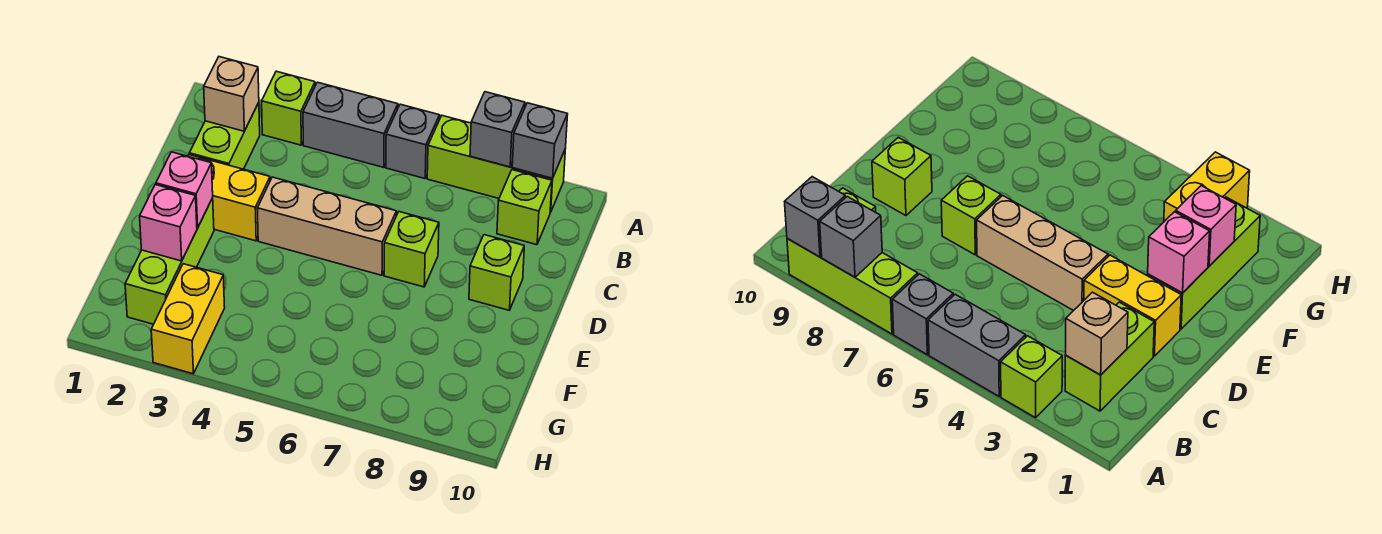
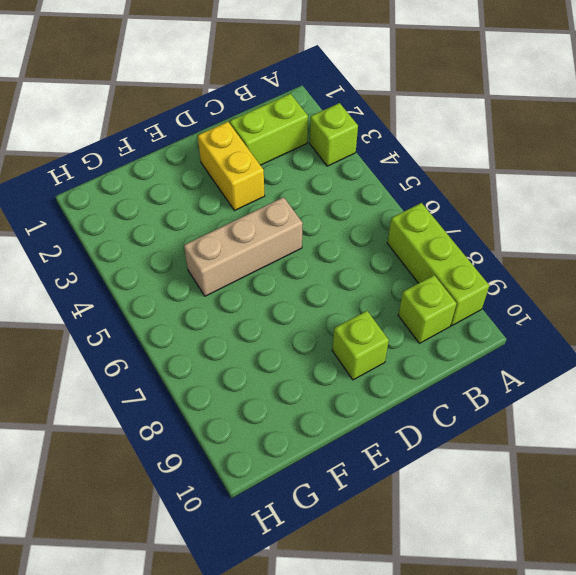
tan 1x3 brick [184,197,303,296] -> tan 1x3 brick turned to [257,177,396,275]
none -> grey 1x2 brick [303,82,398,167]
none -> grey 1x1 brick [386,104,440,178]
none -> lime 1x1 brick [384,212,439,287]

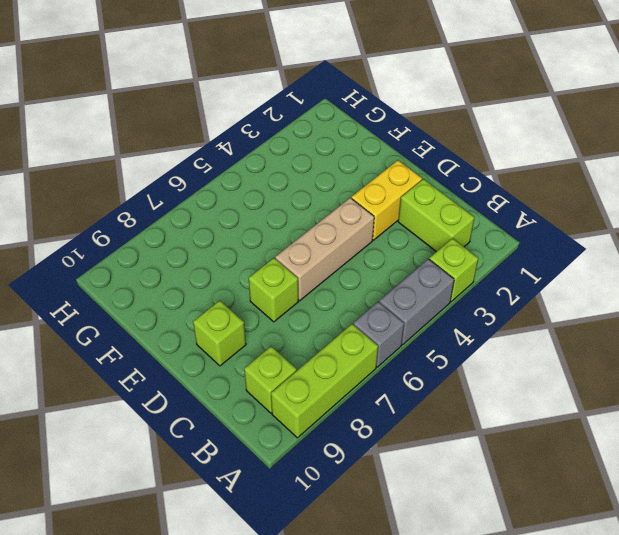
none -> lime 1x3 brick [125,198,214,324]
none -> yellow 1x2 brick [151,264,225,374]
none -> grey 1x1 brick [470,92,525,167]

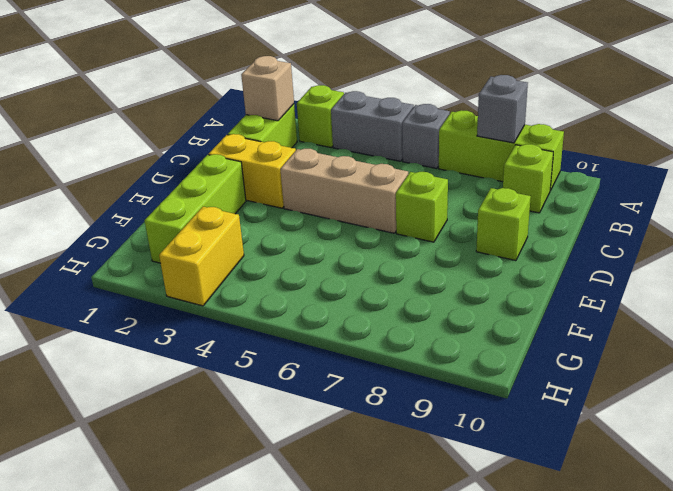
none -> grey 1x1 brick [512,103,568,178]
none -> pink 1x1 brick [156,152,213,228]
none -> pink 1x1 brick [140,185,197,261]

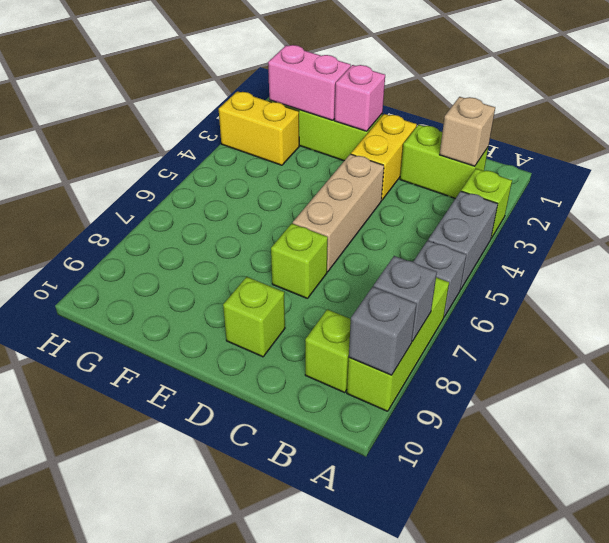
pink 1x2 brick [268,45,351,120] -> pink 1x1 brick [140,185,197,261]

